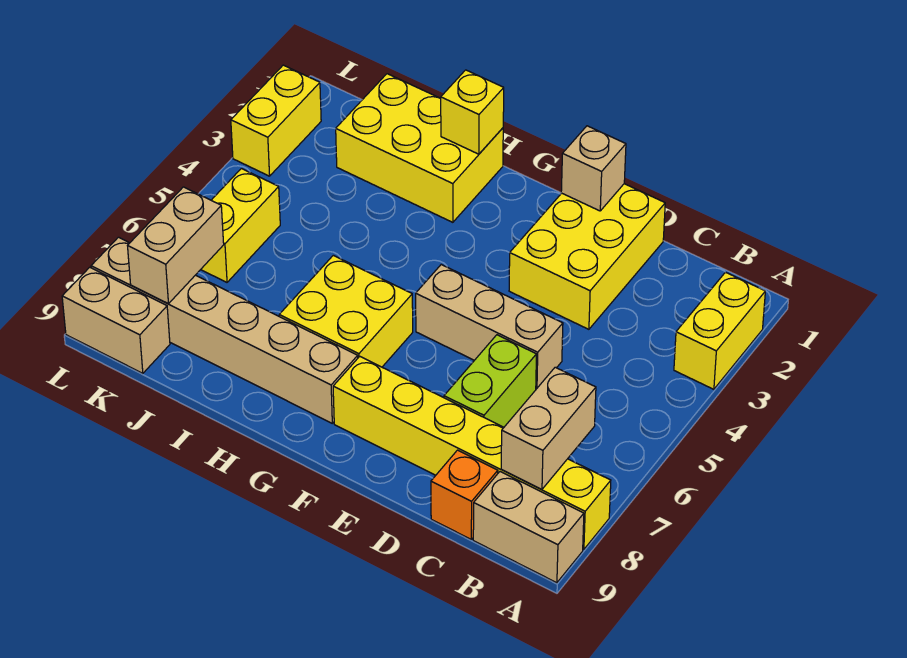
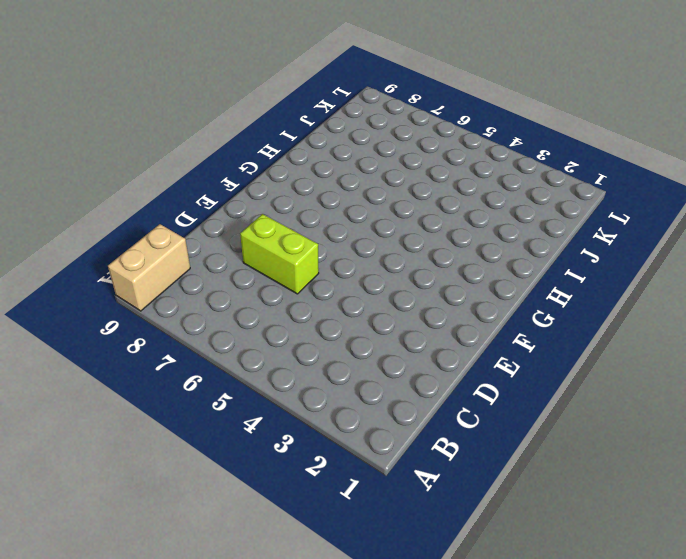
none -> yellow 1x2 brick [674,272,765,389]
none -> yellow 1x6 brick [333,356,611,549]
none -> orange 1x1 brick [431,450,498,539]

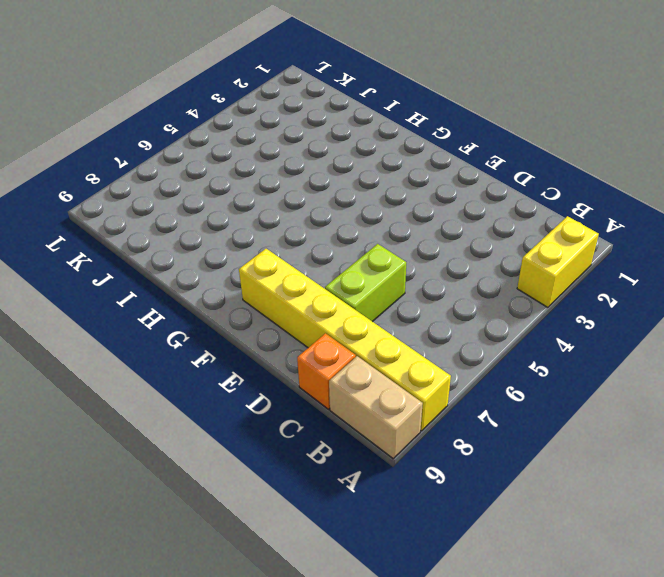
none -> yellow 2x3 brick [509,184,665,329]
none -> tan 1x3 brick [416,265,563,389]
none -> yellow 2x2 brick [279,255,413,367]

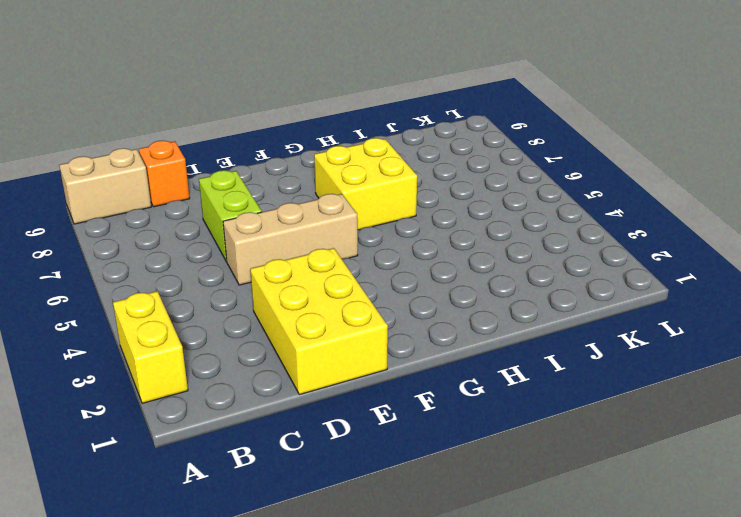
none -> yellow 1x6 brick [333,356,611,549]
none -> tan 1x6 brick [91,237,358,423]
none -> yellow 2x3 brick [336,74,503,222]

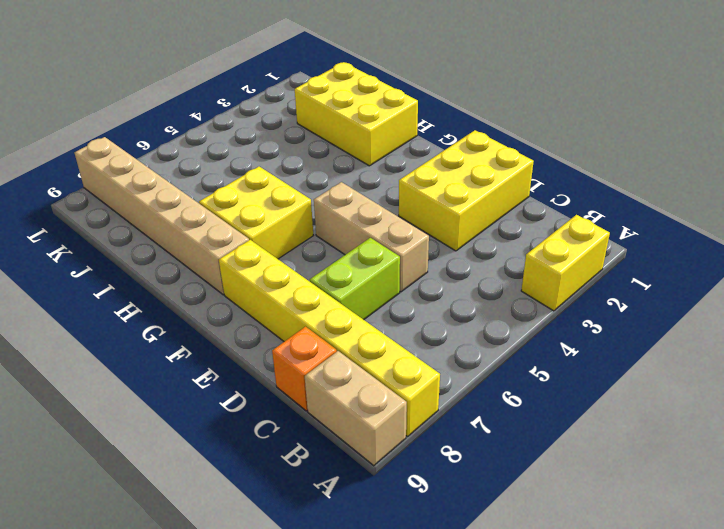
none -> yellow 1x2 brick [201,169,280,282]
none -> tan 1x2 brick [62,267,170,373]
none -> yellow 1x2 brick [231,65,321,176]

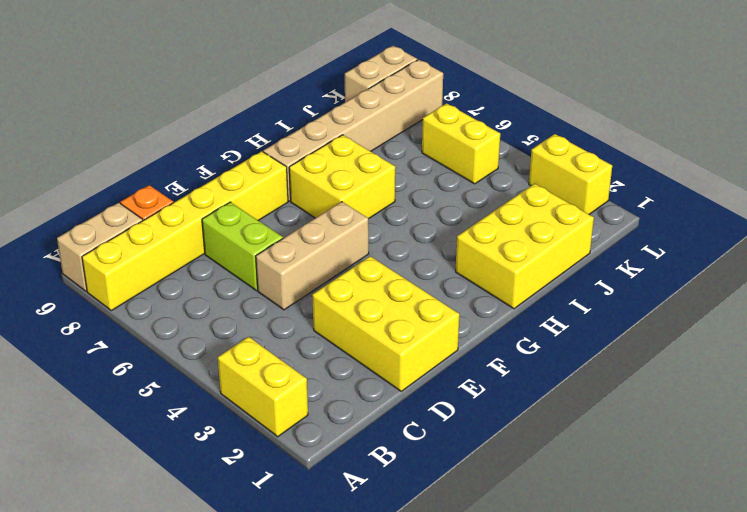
none -> tan 1x2 brick [501,367,596,489]
none -> tan 1x1 brick [561,126,626,211]
none -> yellow 1x1 brick [440,70,504,154]

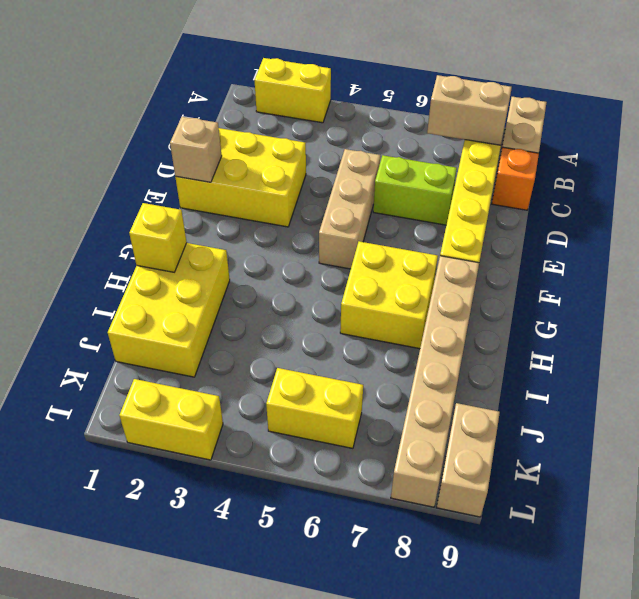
none -> tan 1x2 brick [128,187,224,304]

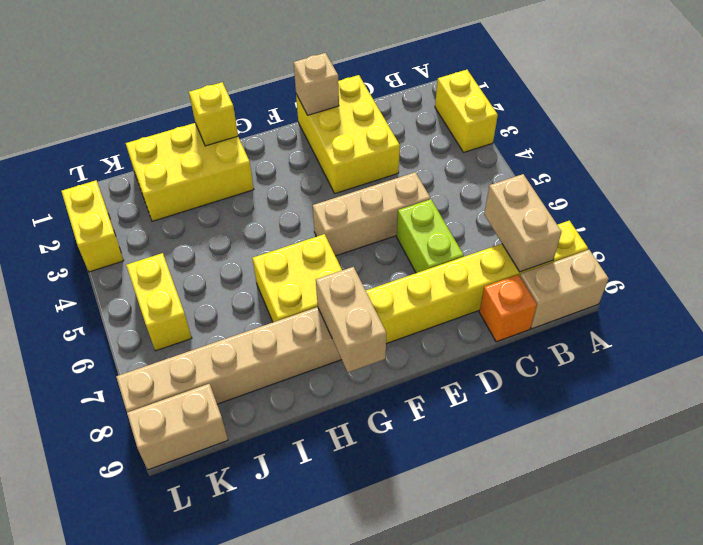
tan 1x2 brick [316,267,387,372] -> tan 1x2 brick moved to [128,187,224,304]

